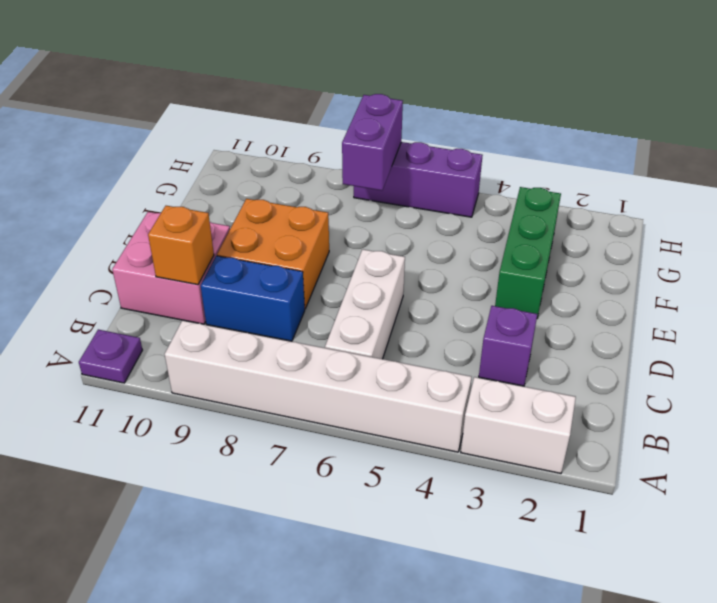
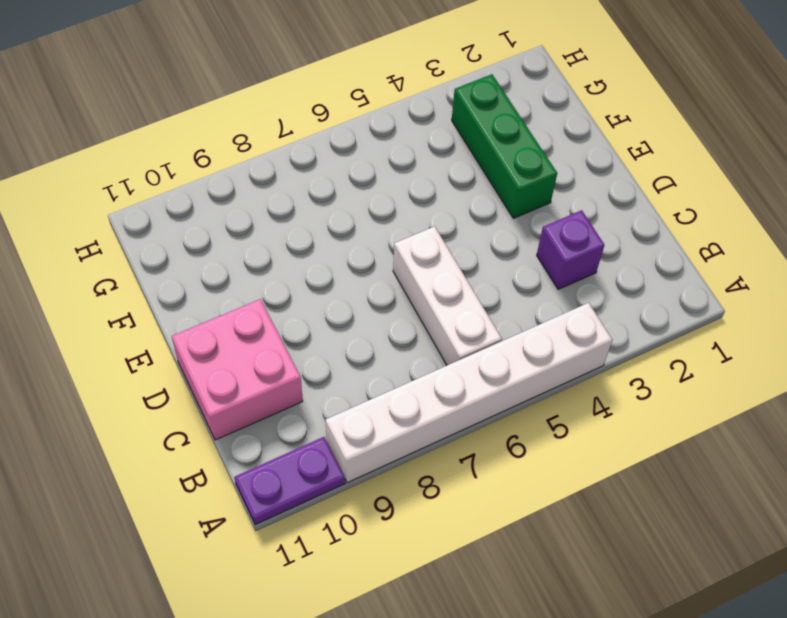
purple 1x2 plate [234,437,345,525] -> purple 1x1 plate [79,330,142,383]
none -> white 1x2 brick [461,377,576,473]
none -> blue 1x2 brick [201,256,305,341]
none -> orange 2x2 brick [217,199,329,309]

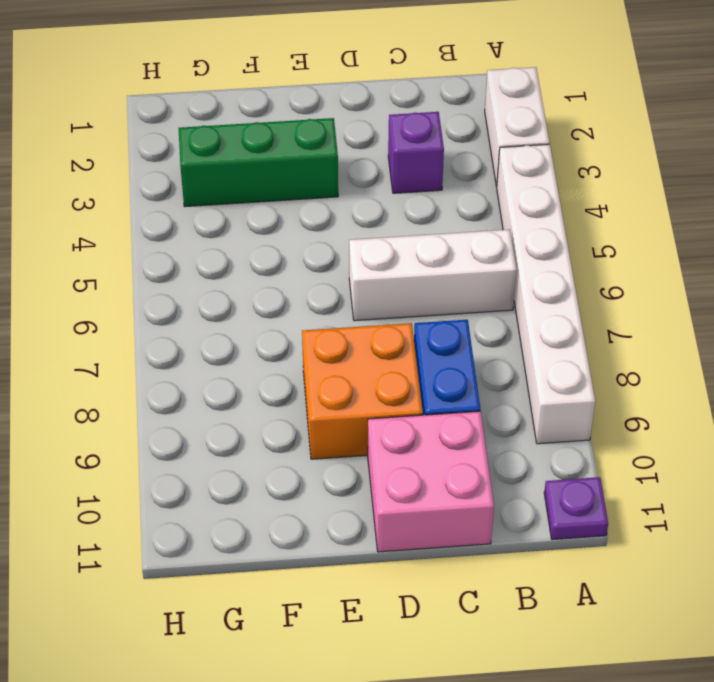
none -> purple 1x3 brick [354,142,483,217]
none -> orange 1x1 brick [148,206,214,285]
none -> purple 1x2 brick [342,94,403,191]

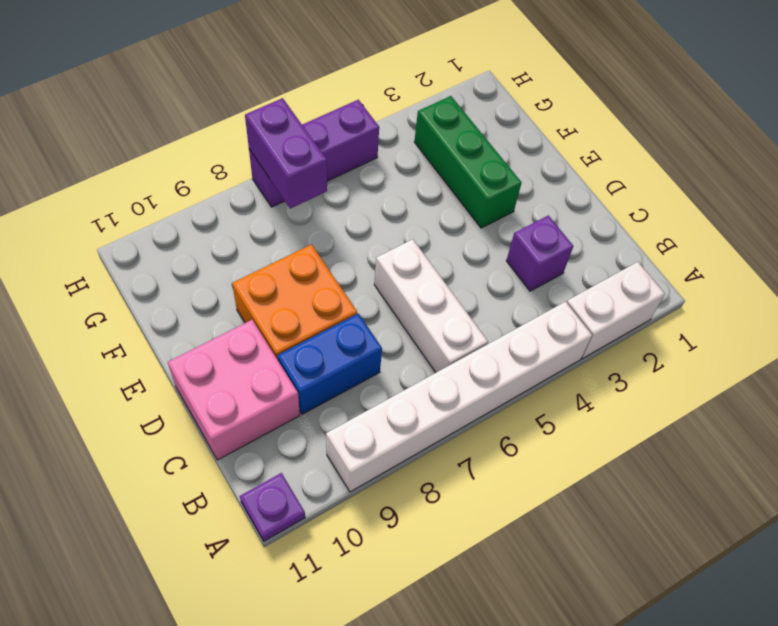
none -> orange 1x1 brick [148,206,214,285]

